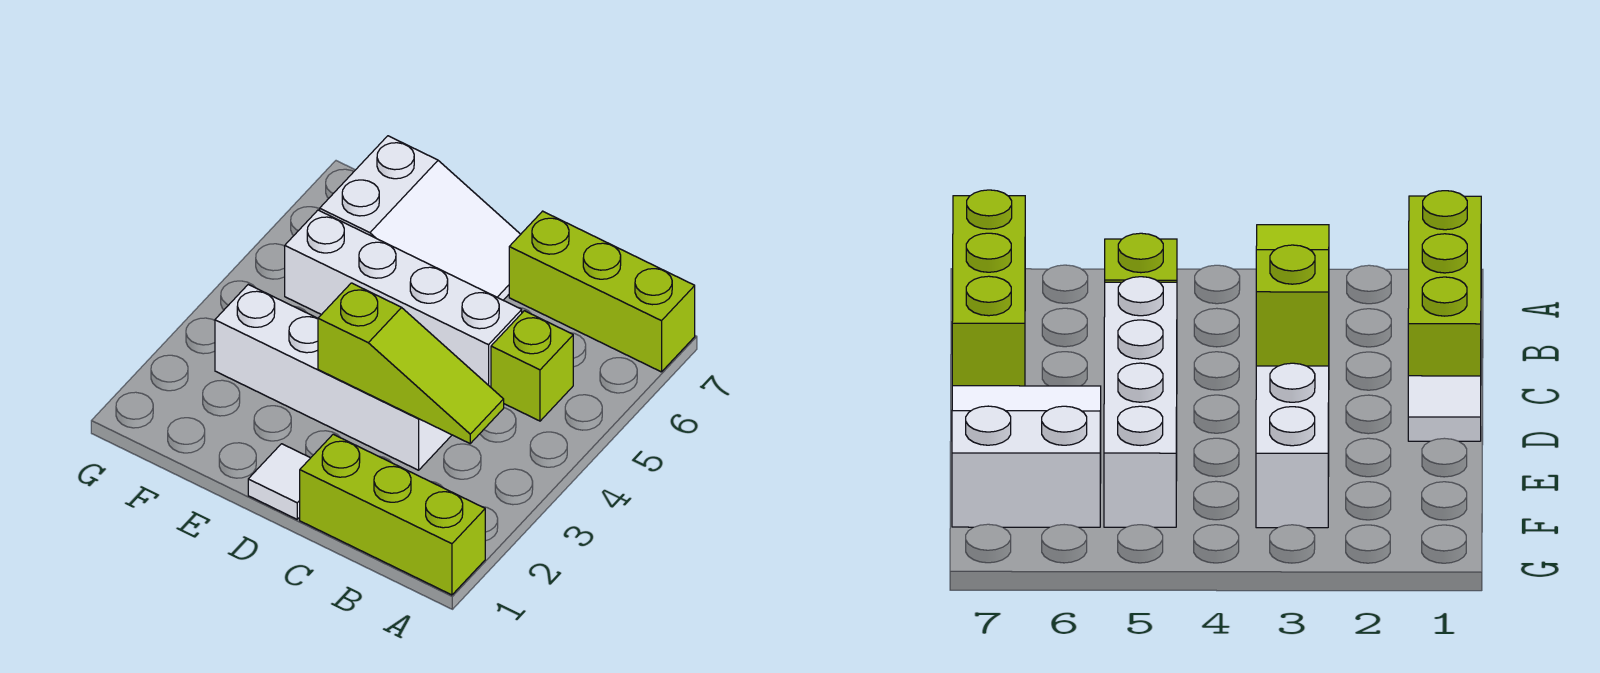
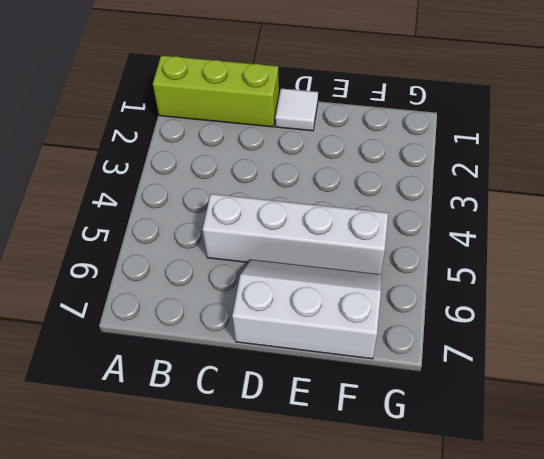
white 2x3 slope [232,260,381,359] -> white 2x3 slope turned to [320,136,521,300]
none -> lime 1x3 brick [509,211,695,372]
none -> lime 1x1 brick [491,311,573,421]

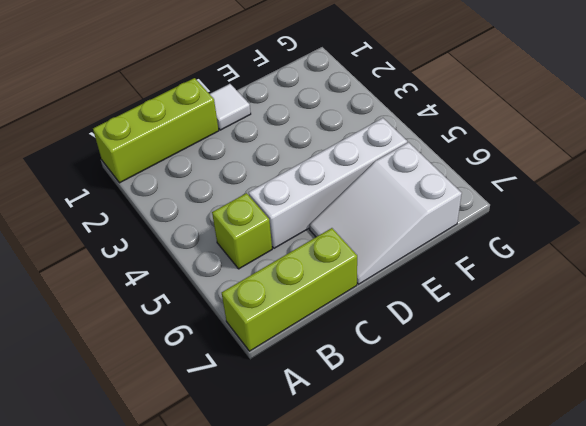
none -> white 1x4 brick [215,285,452,470]
none -> lime 1x3 slope [318,283,504,443]

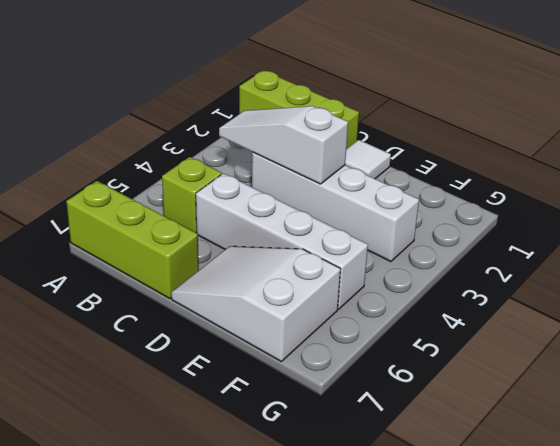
white 1x3 slope [219,106,348,184] -> lime 1x3 slope [318,283,504,443]

